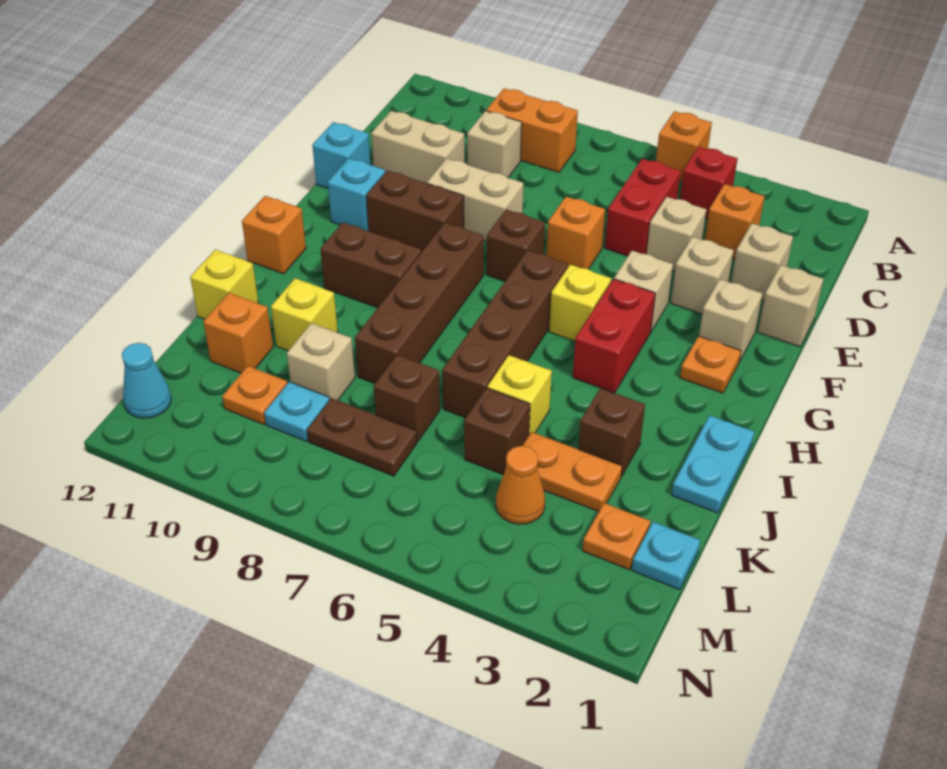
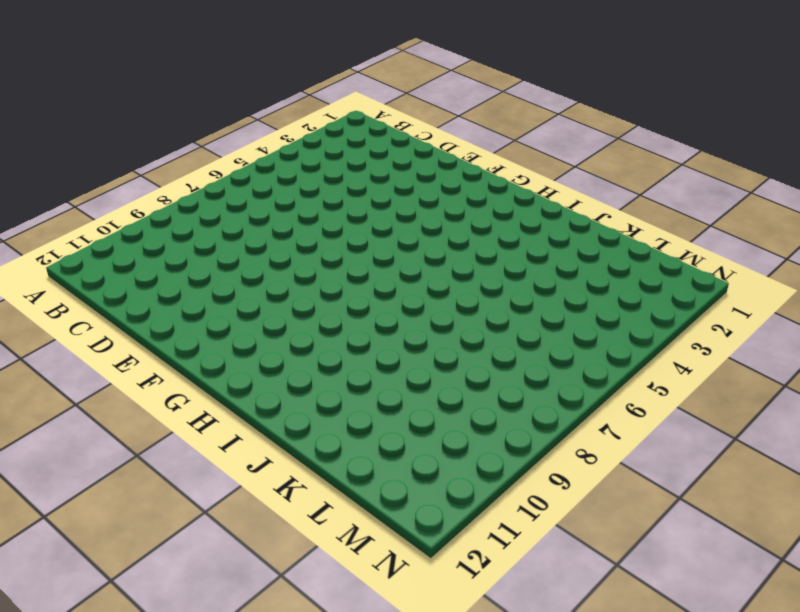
none -> orange 1x1 brick [656,111,712,182]
none -> red 1x1 brick [680,147,737,219]
none -> orange 1x2 brick [486,88,578,172]
none -> orange 1x1 brick [705,184,765,259]

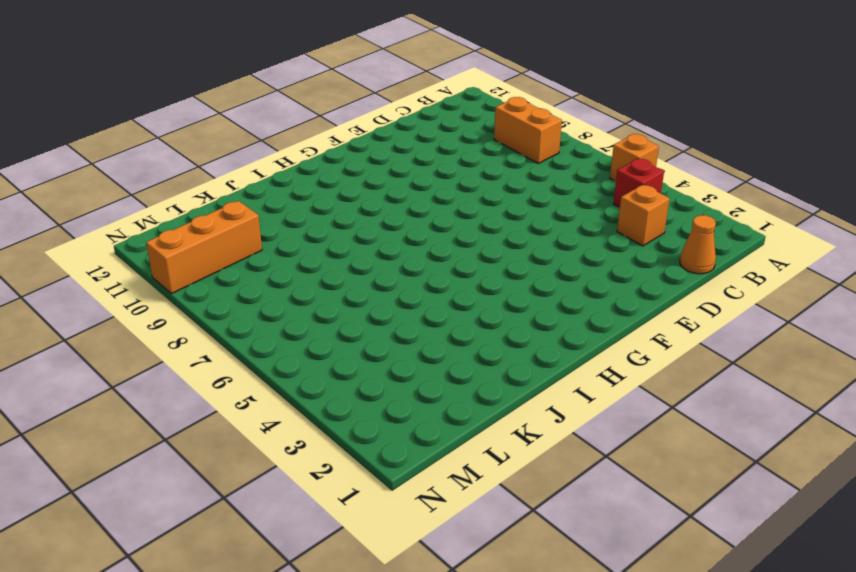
orange 1x1 cone [680,215,716,274] -> orange 1x1 cone moved to [496,446,545,524]
orange 1x3 brick [146,201,262,294] -> orange 1x1 plate [222,366,287,424]
none -> red 1x2 brick [605,159,681,256]
none -> tan 1x1 brick [467,111,522,178]
none -> tan 1x1 brick [731,223,793,301]
none -> tan 1x1 brick [647,197,706,271]

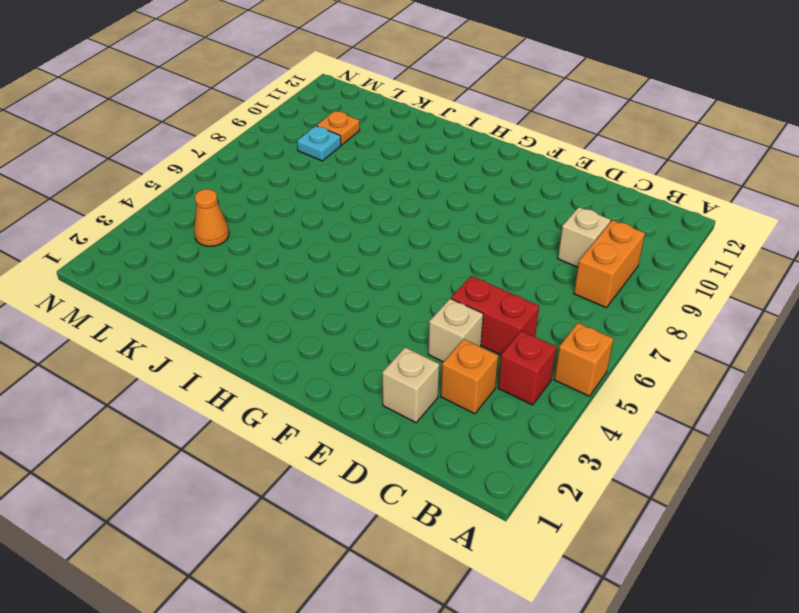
none -> tan 1x2 brick [371,111,465,183]
none -> tan 1x1 brick [758,265,823,347]
none -> tan 1x1 brick [671,237,734,314]
none -> orange 1x1 brick [546,197,605,269]

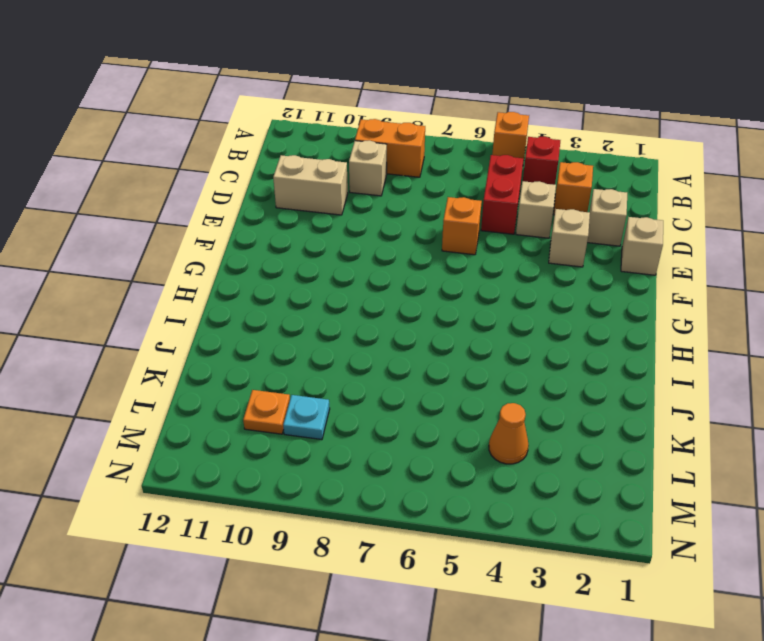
none -> tan 1x2 brick [427,158,523,242]
none -> cyan 1x1 brick [312,122,371,188]
none -> tan 1x1 brick [699,279,763,362]
none -> tan 1x1 brick [614,251,673,331]

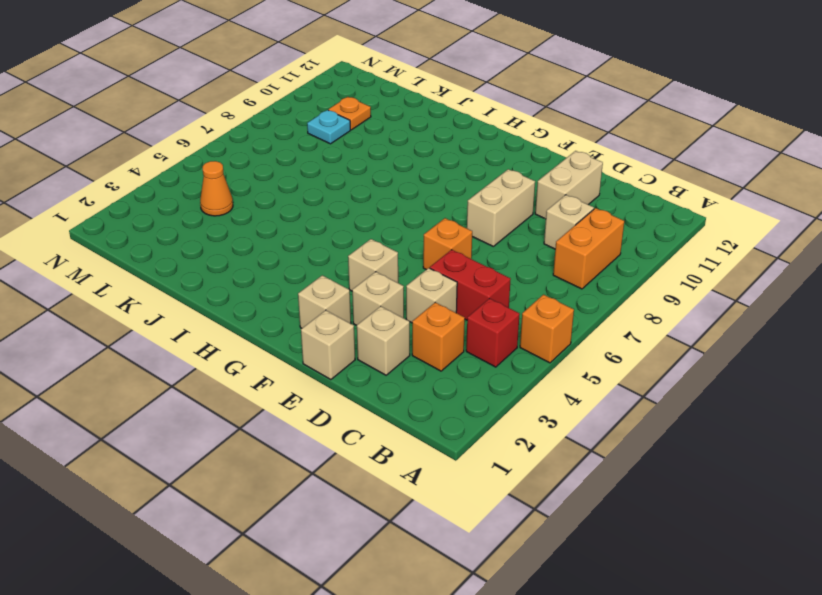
none -> cyan 1x1 brick [312,122,371,188]
none -> brown 1x1 brick [486,209,545,281]
none -> brown 1x2 brick [366,171,464,252]
none -> cyan 1x1 brick [328,158,385,231]

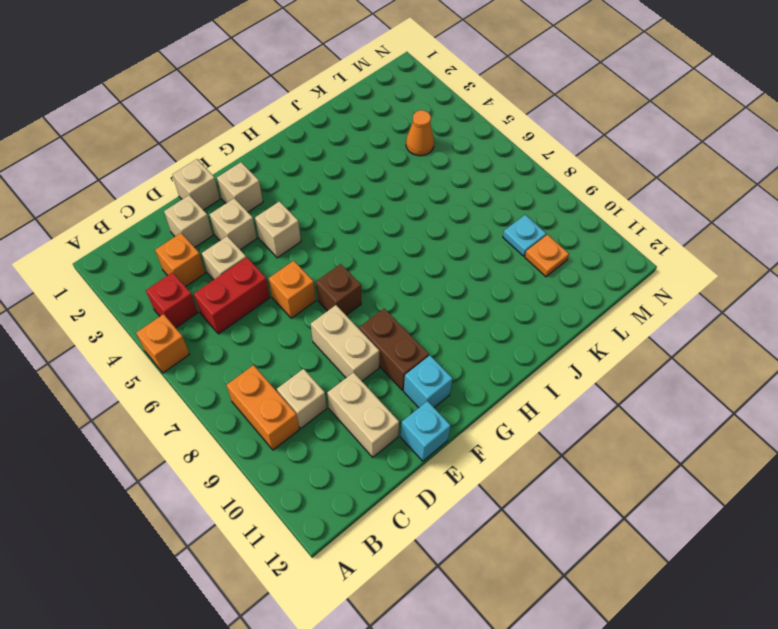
none -> orange 1x1 plate [680,336,741,393]
none -> red 1x2 brick [573,279,655,393]
none -> yellow 1x1 brick [549,265,611,341]
none -> brown 1x4 brick [442,250,568,418]

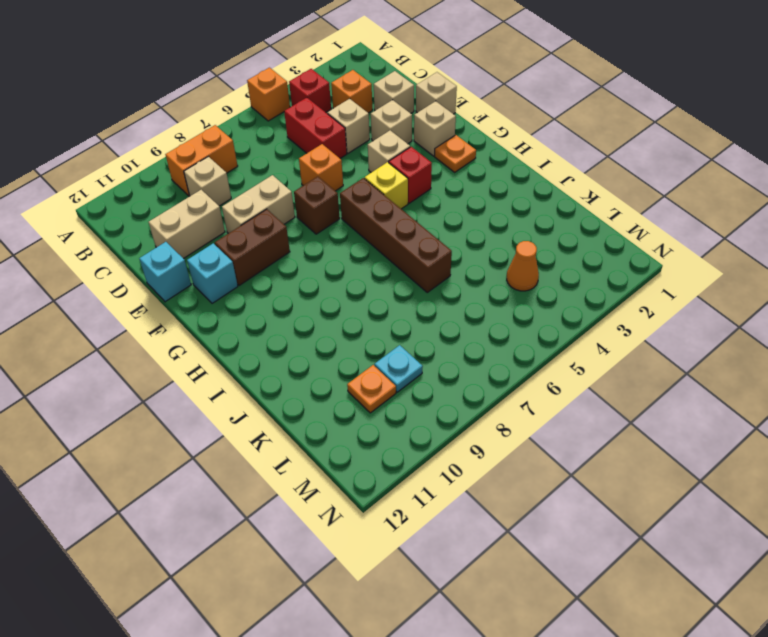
red 1x1 brick [389,147,432,203] -> red 1x2 brick [573,279,655,393]
none -> brown 1x4 brick [355,223,484,383]
none -> brown 1x2 brick [321,223,421,308]
none -> orange 1x1 brick [242,196,306,274]
none -> cyan 1x2 plate [672,415,754,513]

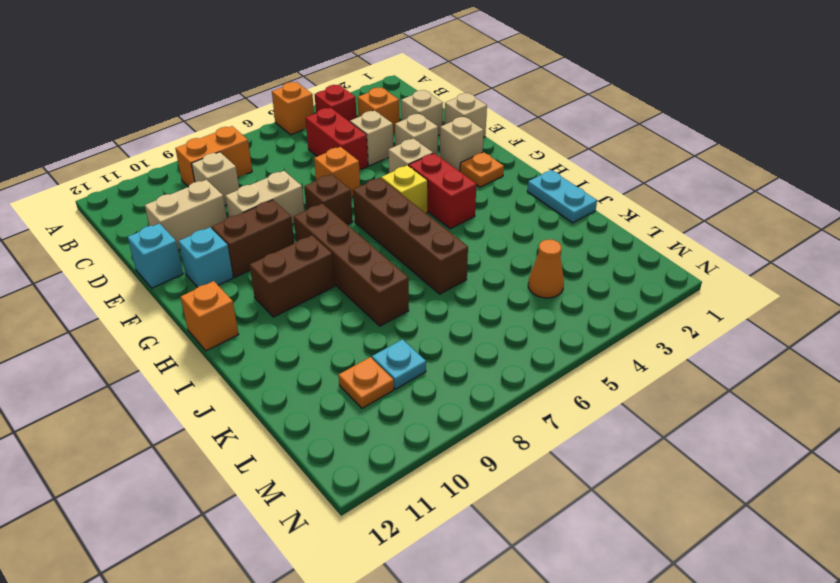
none -> brown 1x1 brick [578,388,645,477]
none -> yellow 1x1 brick [487,355,552,434]
none -> yellow 1x1 brick [271,278,338,351]
none -> yellow 1x1 brick [190,250,259,319]

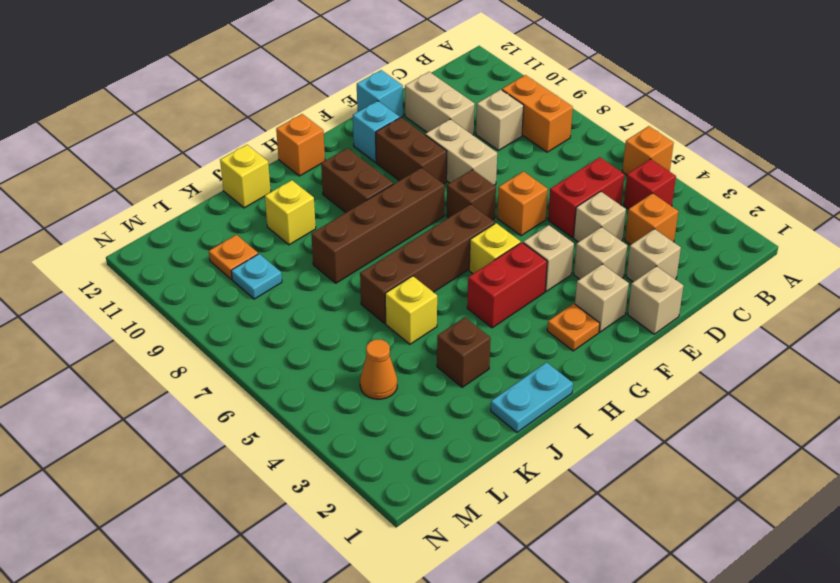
none -> orange 1x2 plate [523,432,622,512]
none -> brown 1x1 brick [464,388,530,475]
none -> brown 1x1 brick [374,355,440,442]
none -> tan 1x1 brick [287,323,355,400]

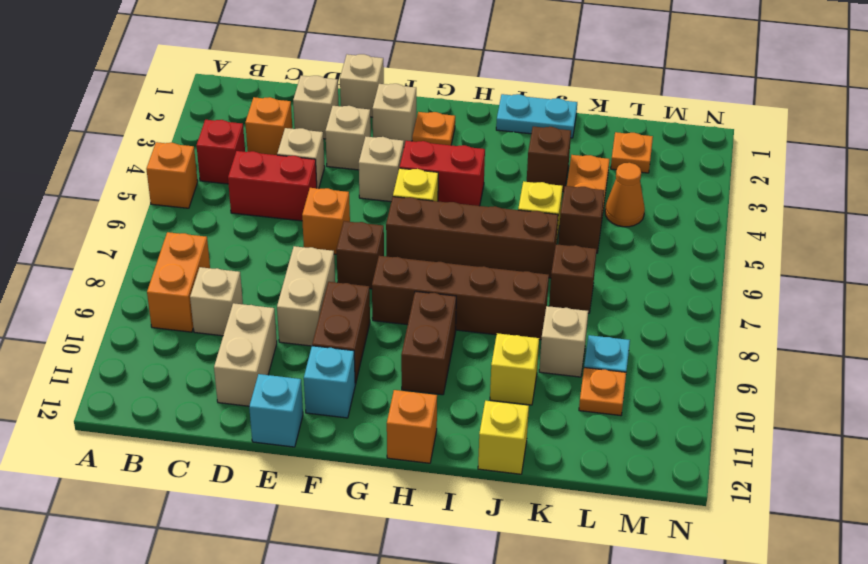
none -> orange 1x1 brick [203,293,273,373]
none -> cyan 1x1 plate [632,522,700,590]
none -> brown 1x2 plate [307,398,417,476]
none -> cyan 1x1 cone [122,343,171,418]

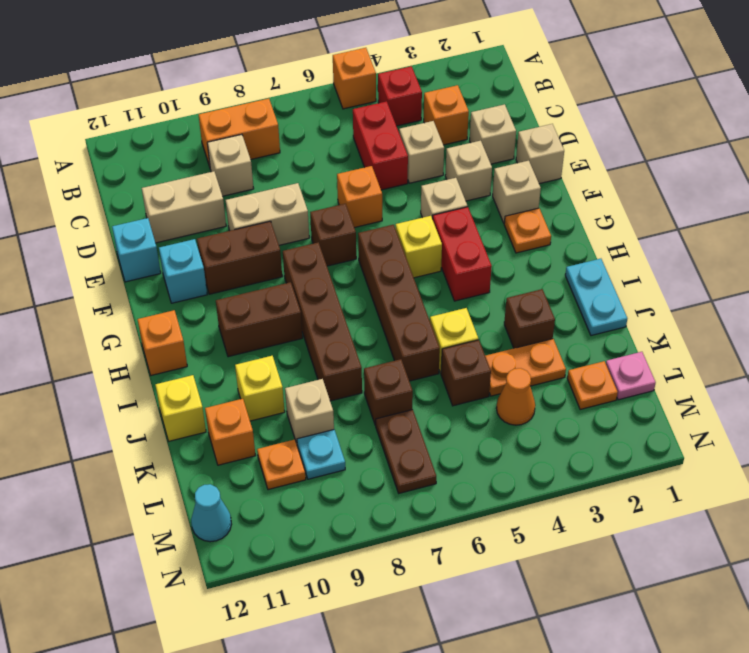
pink 1x1 plate [606,352,656,400] -> cyan 1x1 plate [632,522,700,590]
brown 1x2 plate [376,410,436,493] -> brown 1x2 plate turned to [307,398,417,476]

